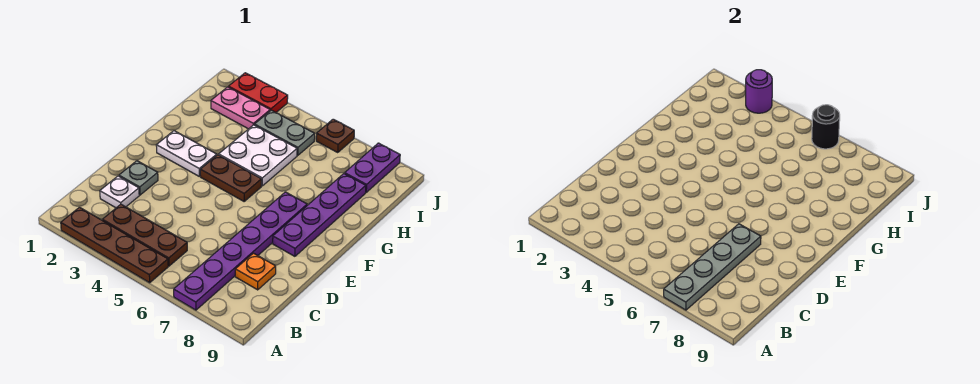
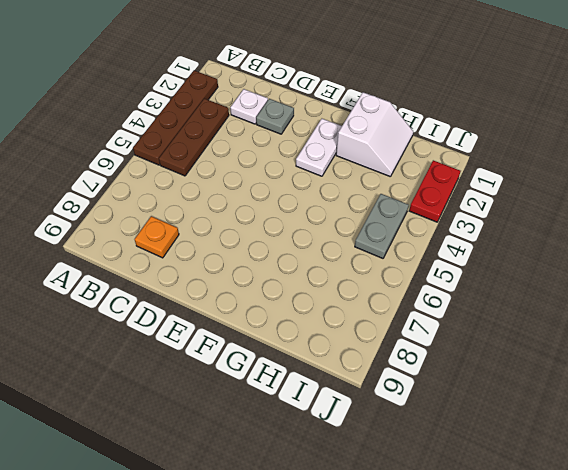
white 2x2 slope [336,92,413,177] -> none
none -> purple 1x6 plate [174,192,307,310]
none -> purple 1x4 plate [273,174,366,256]
none -> brown 1x2 plate [200,155,262,201]

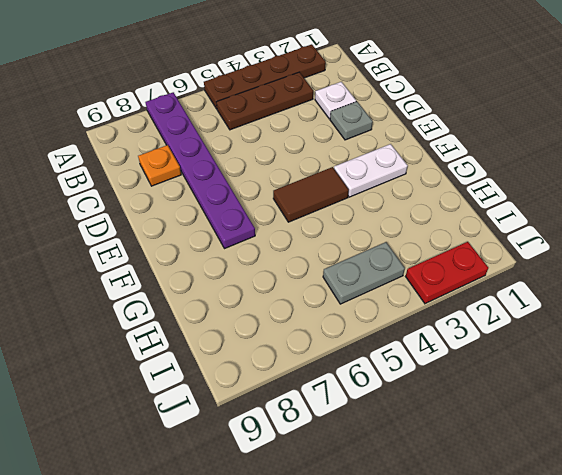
brown 1x2 tile [273,167,349,222] -> brown 1x2 plate [200,155,262,201]
none -> purple 1x4 plate [273,174,366,256]
none -> white 2x2 plate [219,125,297,186]
none -> pink 1x2 plate [211,87,270,129]

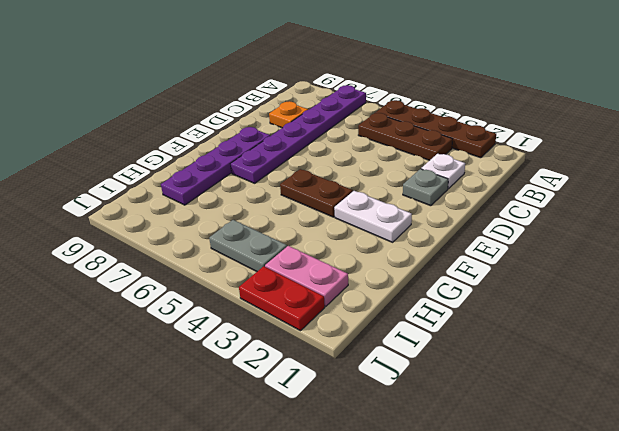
none -> white 2x2 plate [219,125,297,186]
none -> purple 1x2 plate [345,143,400,192]
none -> brown 1x1 plate [316,119,354,152]

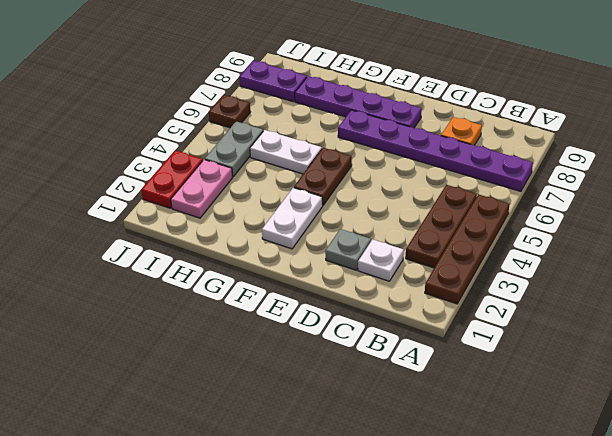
white 1x2 plate [250,130,322,174] -> white 2x2 plate [219,125,297,186]
none -> grey 1x4 plate [664,224,761,310]
none -> purple 1x1 round brick [746,70,772,113]
none -> black 1x1 round brick [812,105,840,149]

